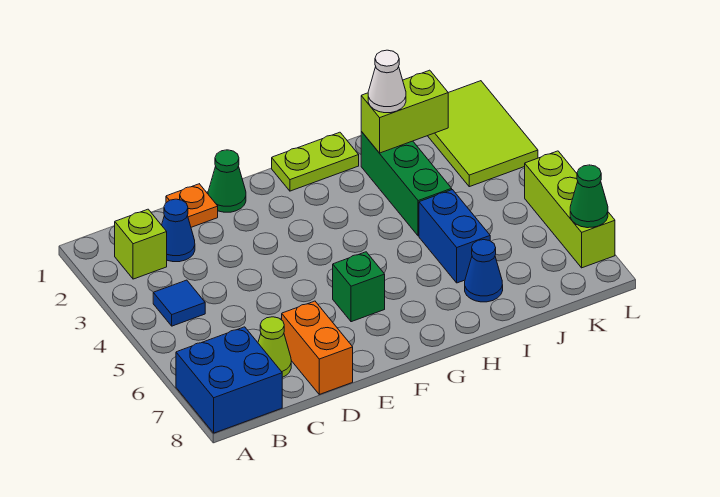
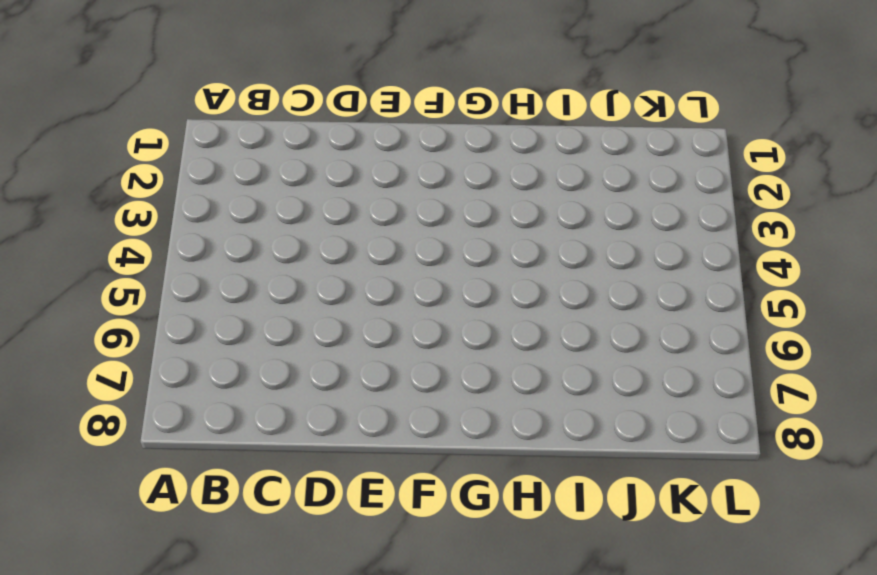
none -> blue 2x2 brick [176,327,282,433]
none -> lime 1x1 brick [115,209,167,279]
none -> blue 1x1 tile [153,280,205,326]

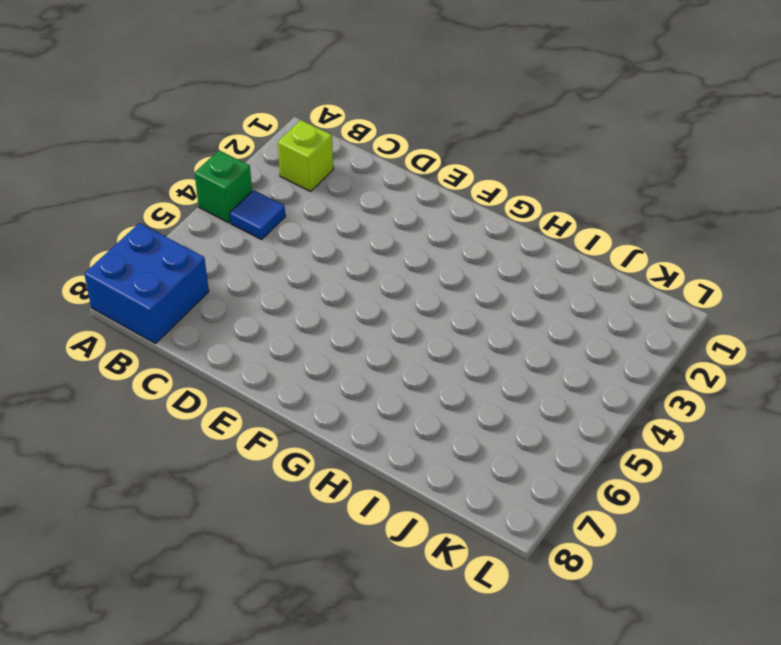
green 1x1 brick [194,150,252,223] -> green 1x1 brick moved to [333,252,385,322]
none -> blue 1x1 cone [162,199,195,262]
none -> lime 1x1 cone [258,317,291,377]
none -> orange 1x1 plate [166,184,218,227]

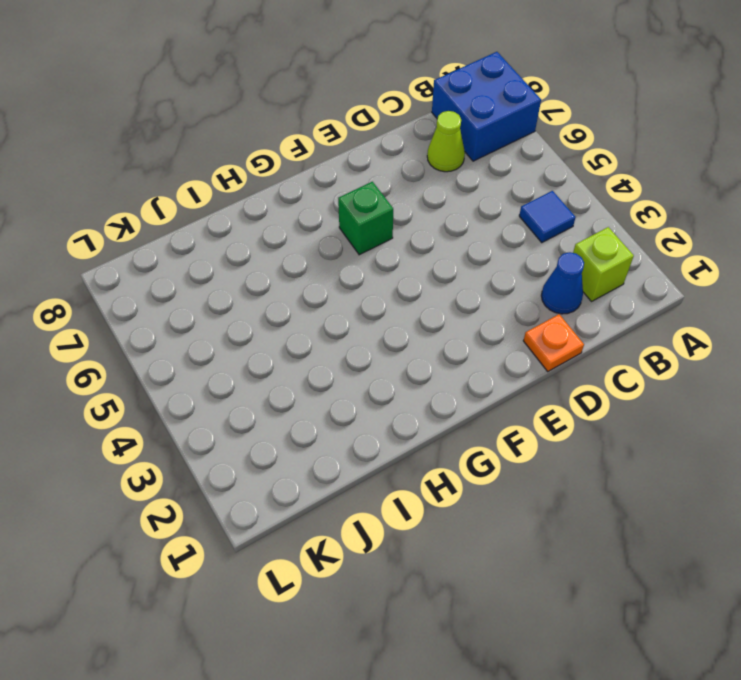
none -> orange 1x2 brick [282,301,353,394]
none -> green 1x1 cone [208,150,246,212]
none -> lime 1x2 plate [272,132,359,191]

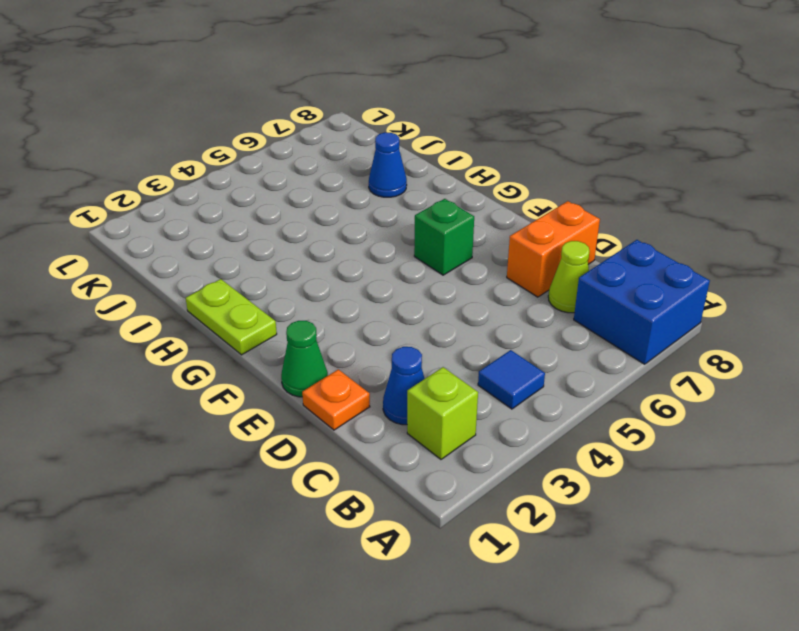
none -> green 1x3 brick [361,132,452,236]
none -> blue 1x2 brick [419,190,490,283]
none -> lime 2x3 tile [428,81,538,187]

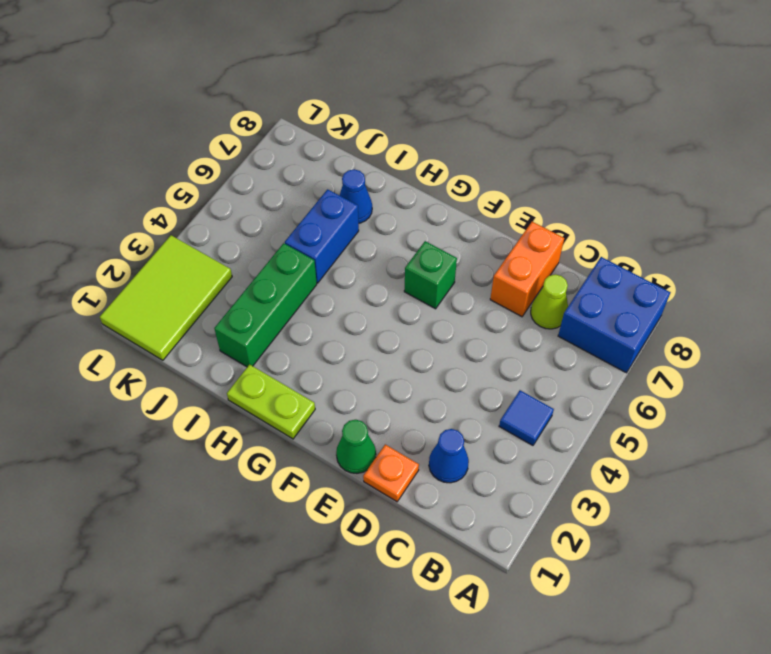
none -> lime 1x1 brick [115,209,167,279]
none -> lime 1x3 brick [525,151,615,268]
none -> lime 1x2 brick [361,70,448,153]

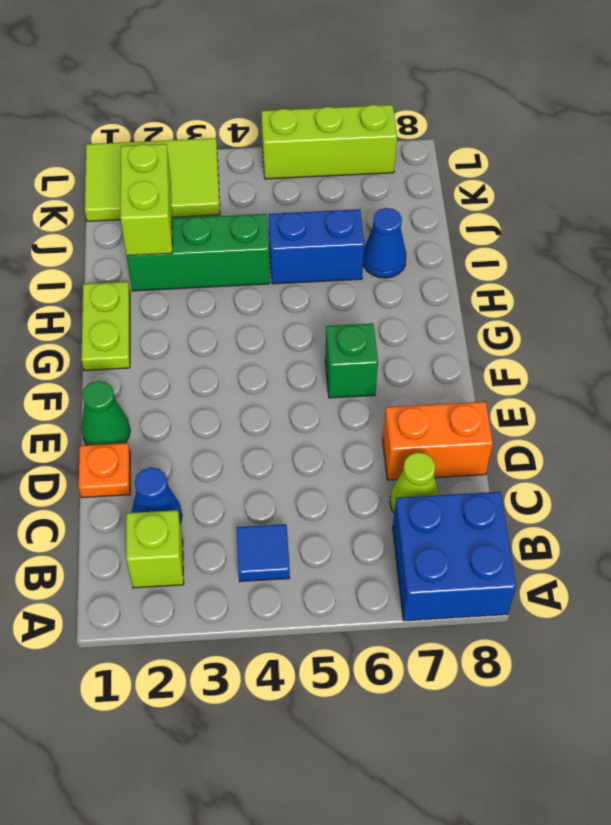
none -> green 1x1 cone [570,165,608,228]
none -> white 1x1 cone [368,50,406,113]

